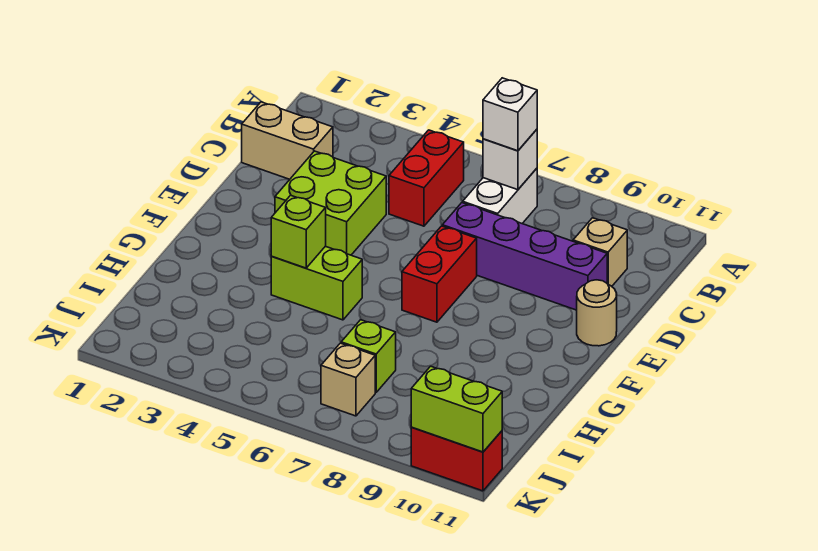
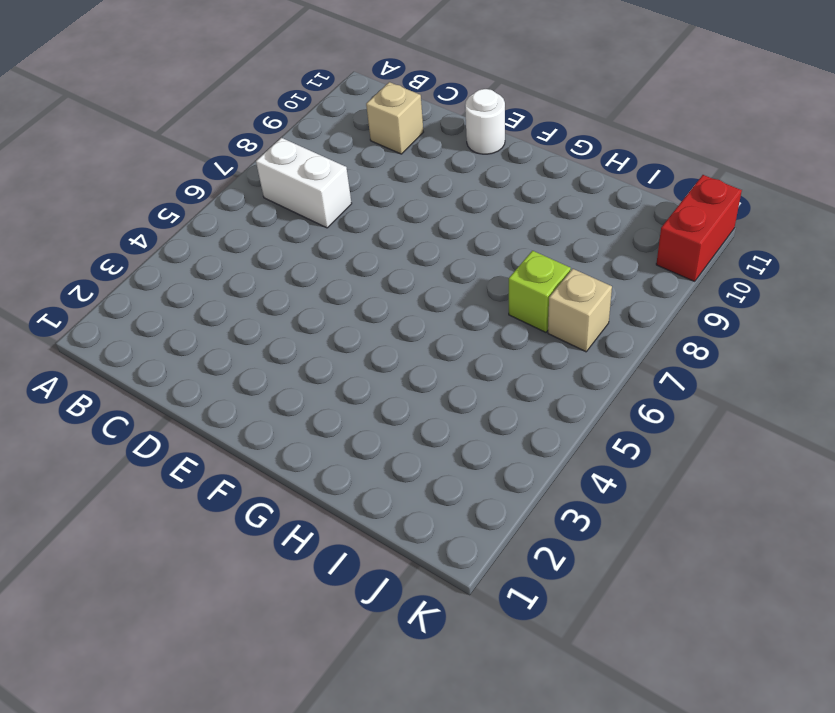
white 1x1 round brick [465,89,505,154] -> tan 1x1 round brick [577,280,617,346]
none -> red 1x2 brick [389,130,464,226]
none -> tan 1x2 brick [242,102,333,179]
none -> lime 2x2 brick [275,151,386,255]

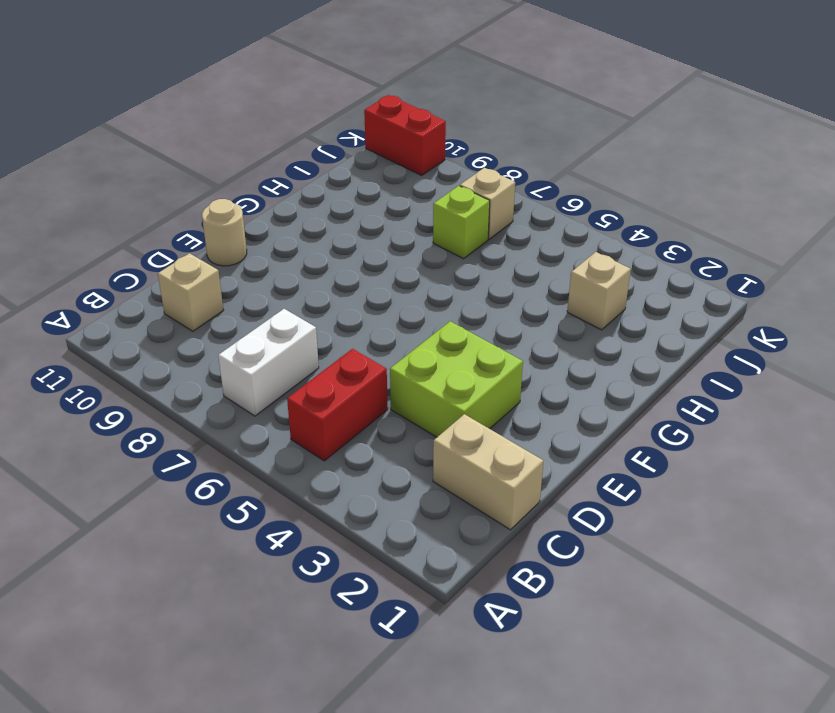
tan 1x1 brick [567,252,631,330] -> none
none -> purple 1x4 brick [442,203,607,310]
none -> red 1x2 brick [402,226,477,322]
none -> lime 1x2 brick [271,246,362,320]

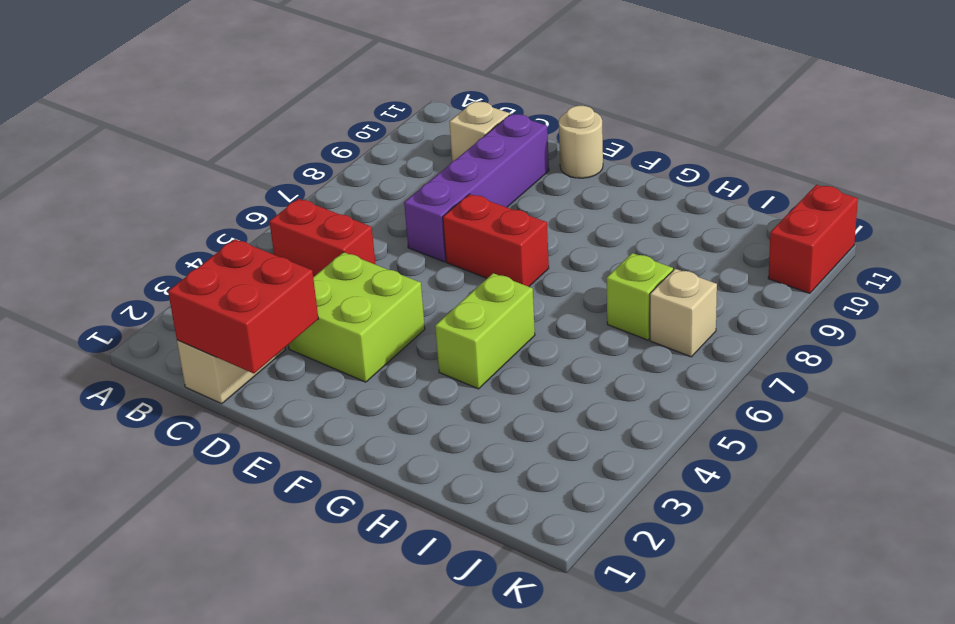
red 2x2 brick [168,239,318,374] -> none
none -> white 1x2 brick [462,168,537,223]
none -> white 1x1 brick [483,129,537,190]
none -> lime 1x1 brick [271,195,326,268]

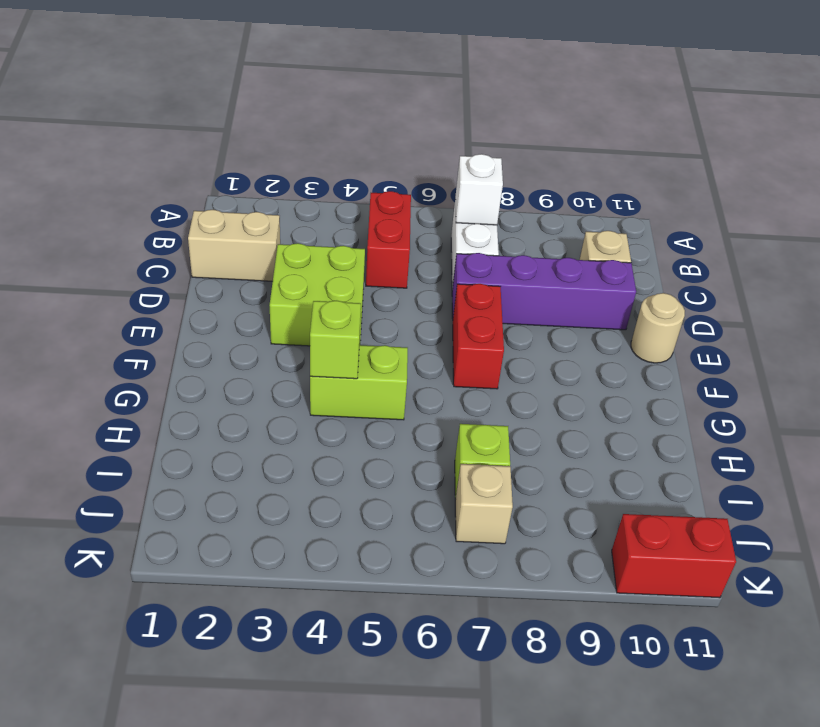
none -> lime 1x2 brick [411,366,502,452]
none -> white 1x1 brick [483,78,537,151]

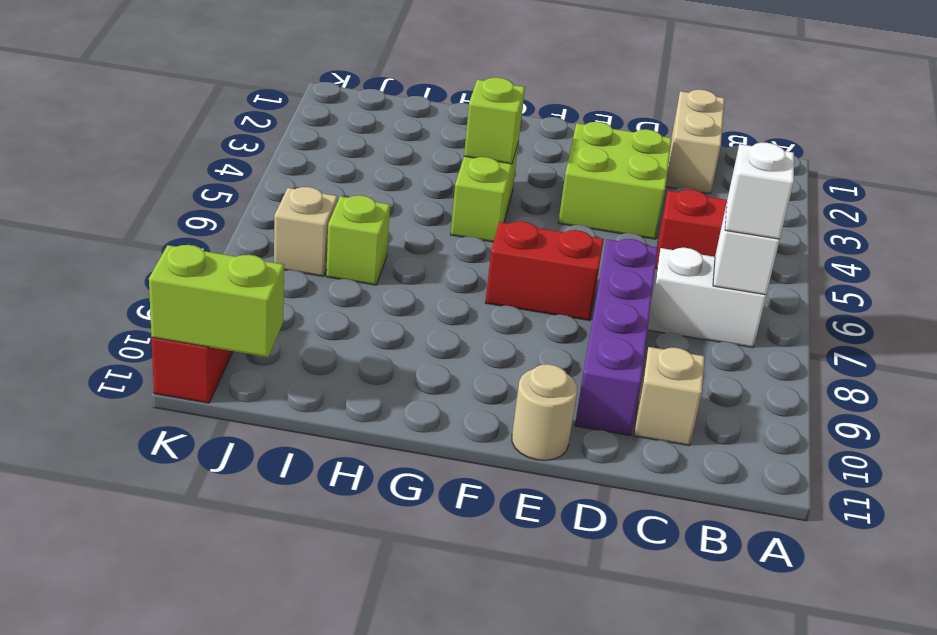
lime 1x2 brick [149,245,284,357] -> lime 1x2 brick turned to [411,366,502,452]

